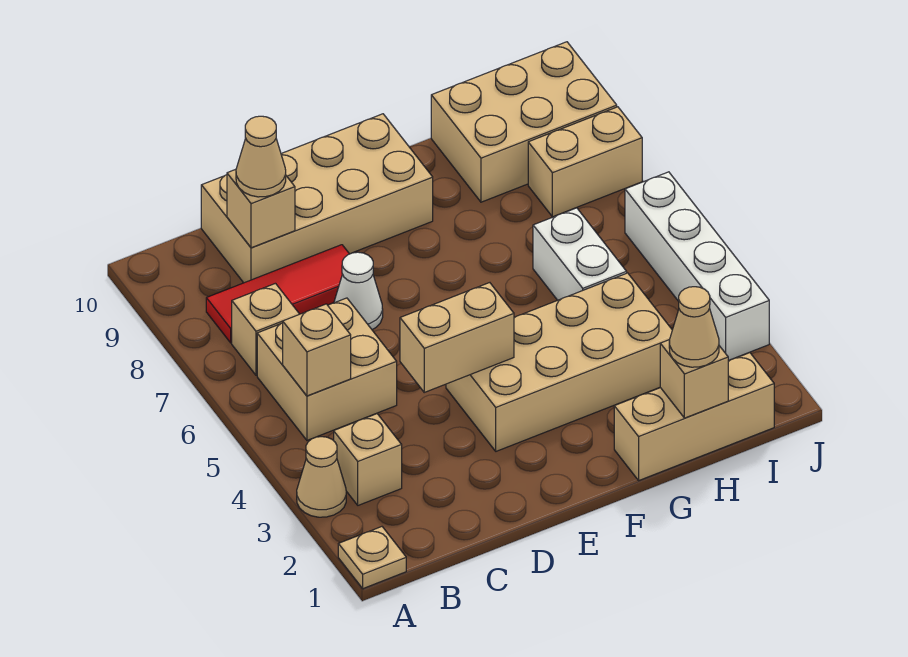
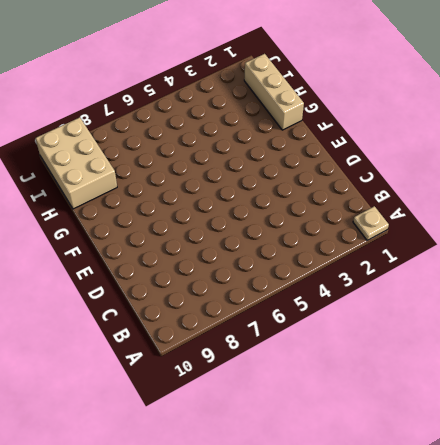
none -> tan 1x1 cone [297,437,346,517]
none -> tan 1x1 brick [334,414,402,505]
none -> tan 2x2 brick [257,298,397,440]

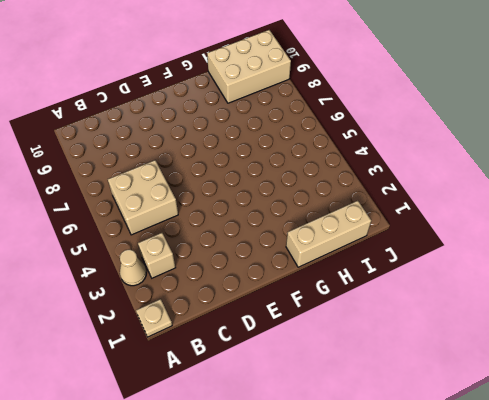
none -> tan 1x1 brick [232,283,299,375]
none -> red 1x3 tile [206,245,349,343]
none -> tan 2x4 brick [201,114,433,283]

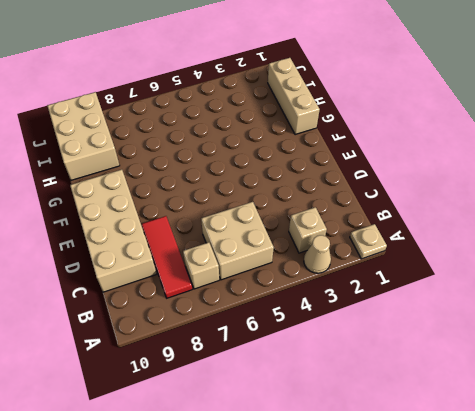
none -> white 1x1 cone [334,252,383,329]
none -> tan 2x4 brick [446,273,672,451]
none -> white 1x2 brick [533,208,627,300]

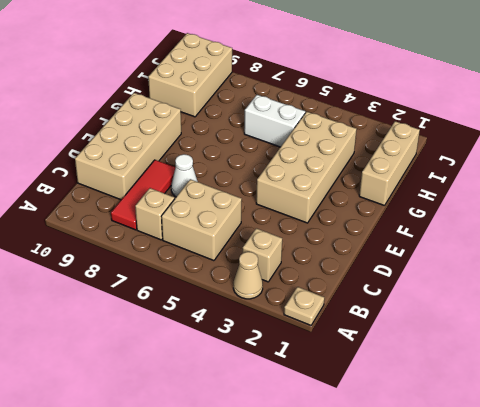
none -> tan 1x2 brick [528,107,642,217]
none -> white 1x4 brick [625,172,769,361]
none -> tan 1x1 brick [283,304,351,396]

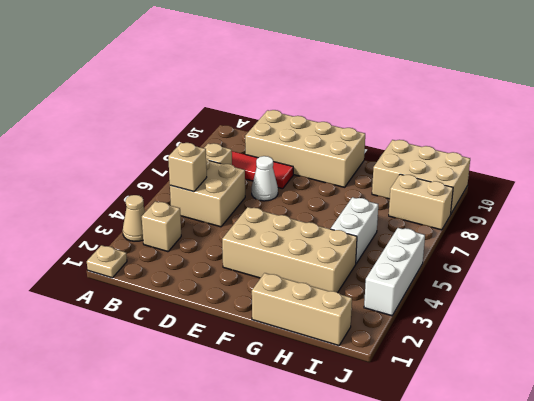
white 1x3 brick [364,228,425,316] -> white 1x4 brick [625,172,769,361]
none -> tan 1x1 brick [227,169,295,248]
none -> tan 1x2 brick [400,283,514,392]
none -> tan 1x1 brick [660,340,728,418]

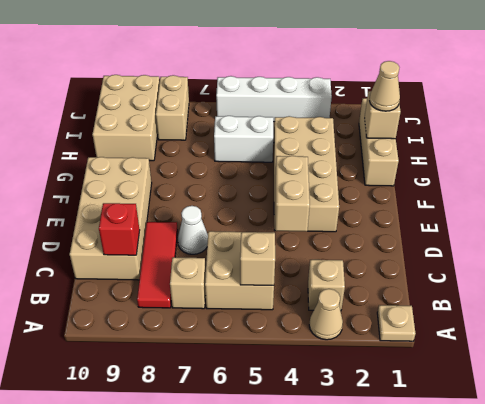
red 1x1 brick [99,203,140,255] -> tan 1x1 brick [227,169,295,248]
none -> tan 1x1 cone [236,116,286,197]

